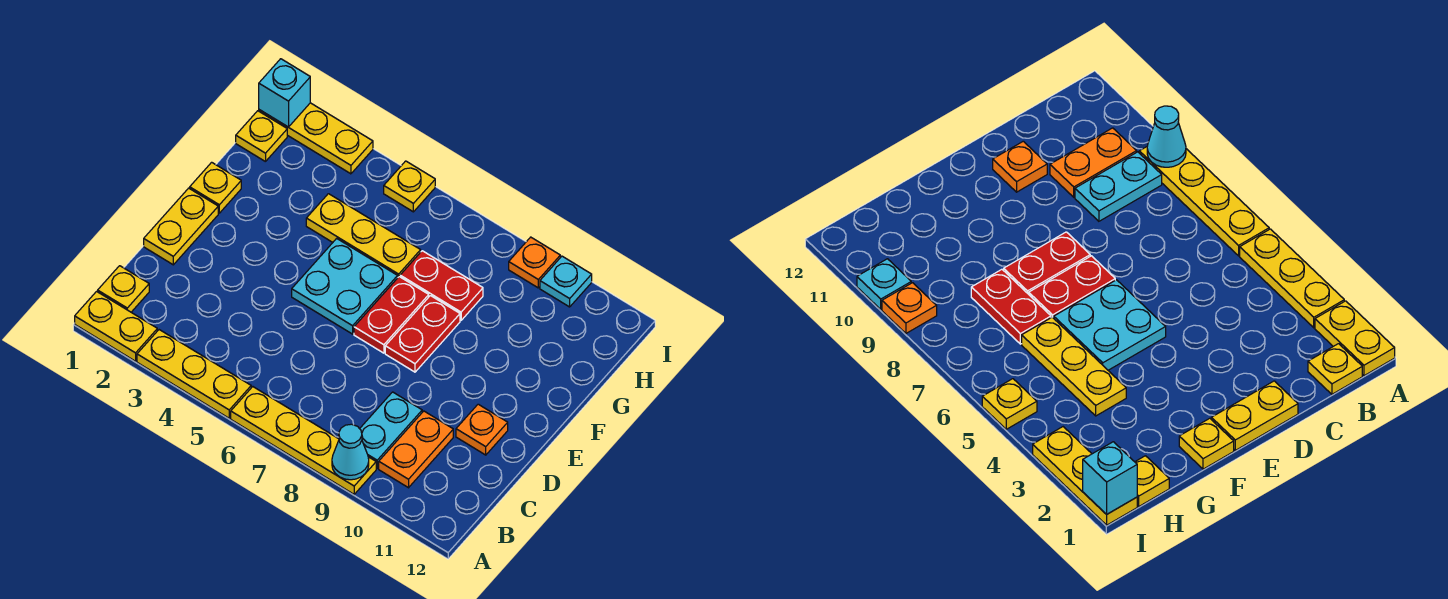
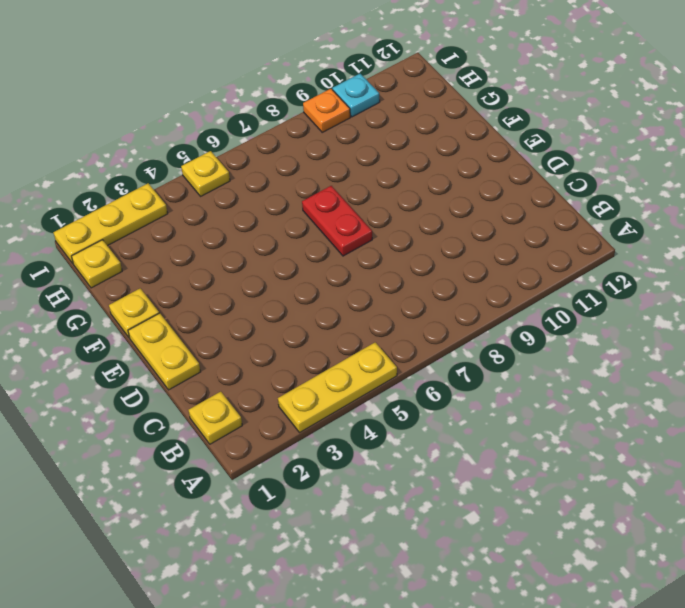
none -> yellow 1x2 plate [75,291,157,361]
none -> yellow 1x4 plate [231,387,376,494]
none -> cyan 1x2 plate [360,392,422,468]

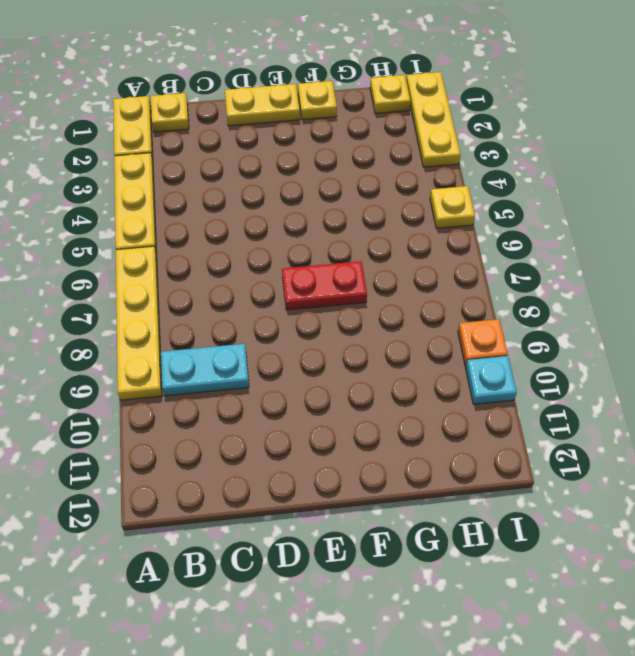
none -> orange 1x2 plate [379,411,453,488]
none -> orange 1x1 plate [456,404,508,455]
none -> cyan 2x2 plate [292,238,398,334]

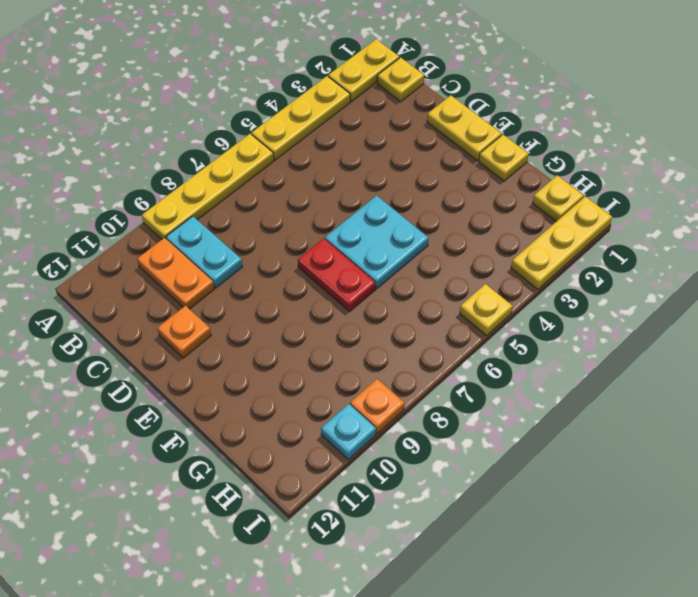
none -> red 1x2 plate [385,296,460,372]
none -> yellow 1x3 plate [306,194,421,277]
none -> red 1x2 plate [400,251,483,320]

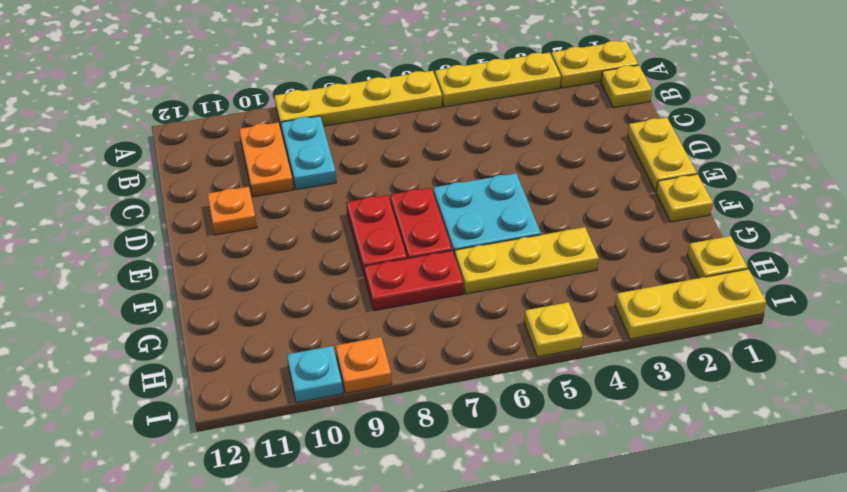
none -> cyan 1x1 cone [332,424,369,480]
none -> cyan 1x1 brick [259,59,310,127]

